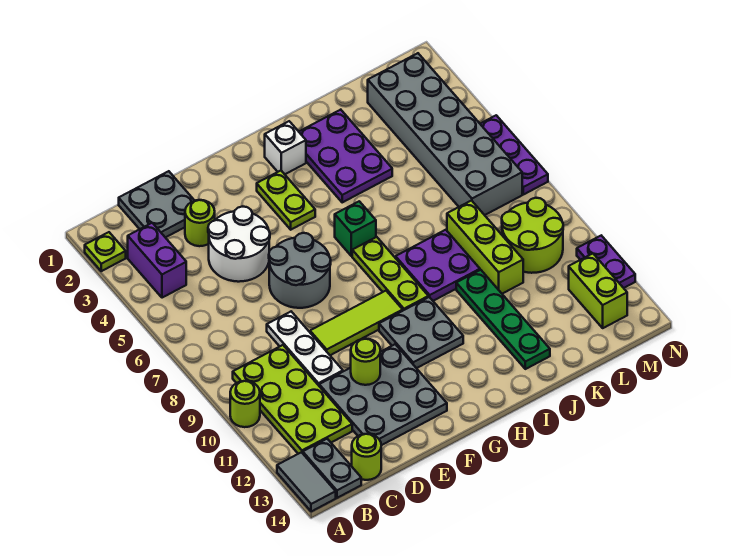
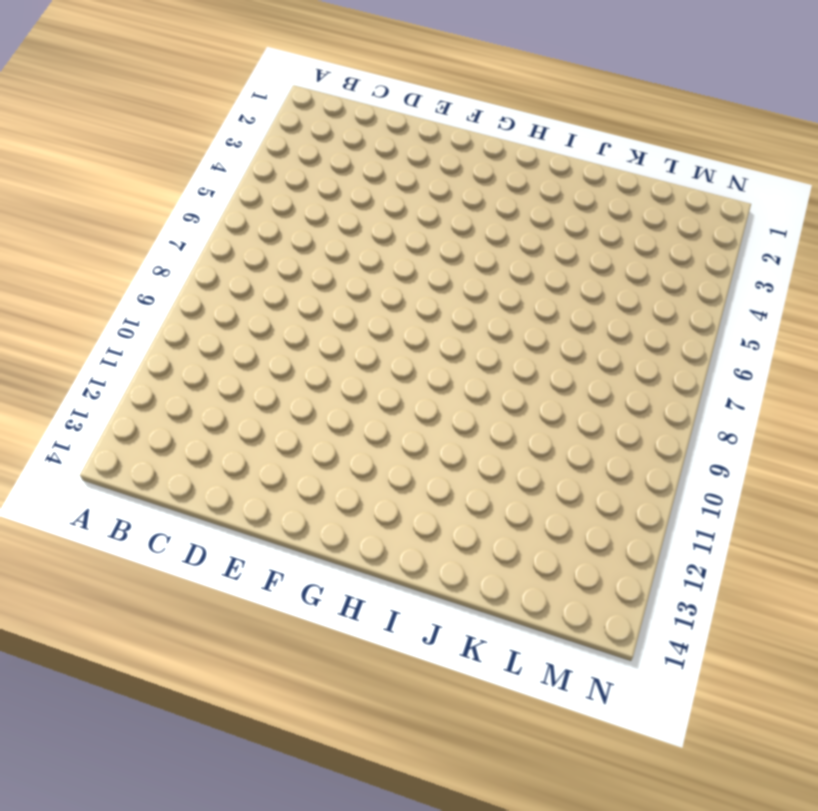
none -> lime 1x1 plate [85,232,126,271]
none -> lime 1x1 round brick [230,381,260,427]
none -> grey 1x2 tile [277,452,336,512]

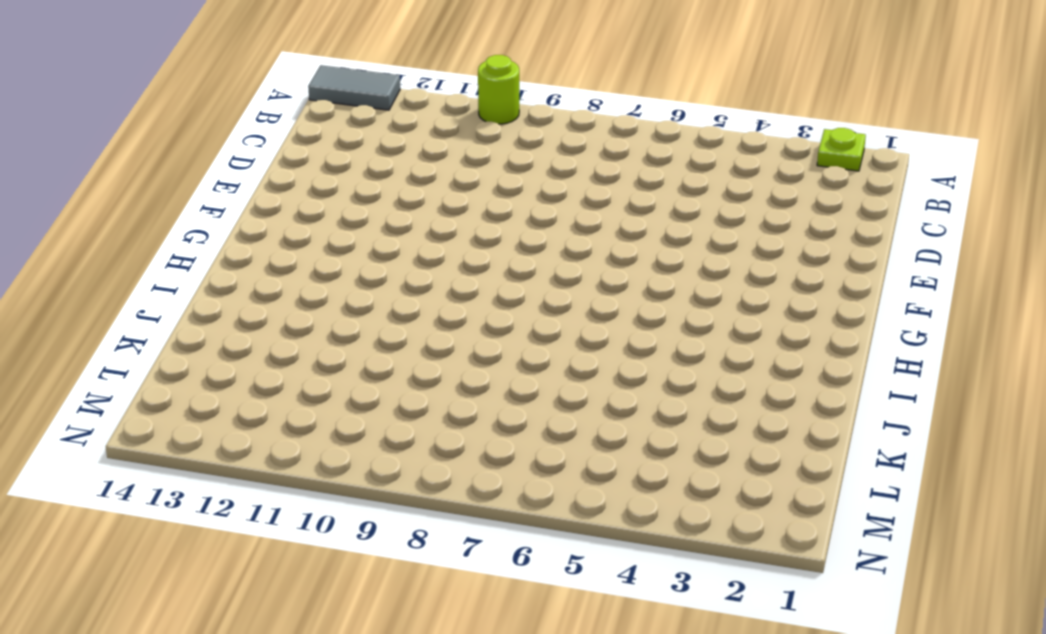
none -> purple 1x2 brick [128,223,186,298]
none -> lime 2x4 plate [233,345,352,454]
none -> grey 1x2 plate [303,439,361,498]

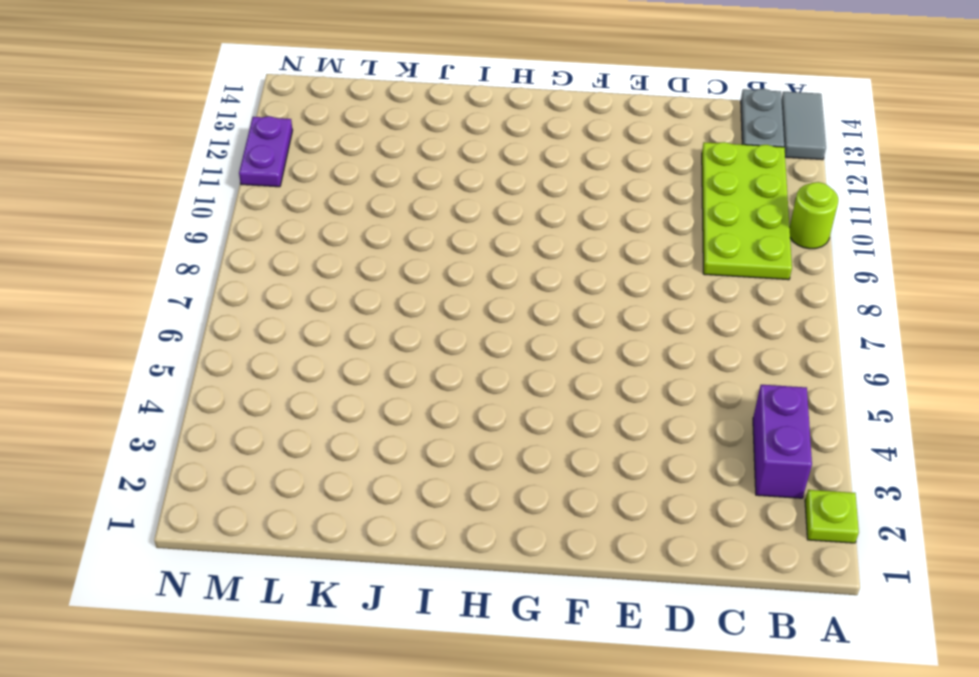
none -> grey 2x2 plate [119,171,195,238]
none -> lime 1x1 round brick [352,434,381,480]
none -> lime 1x1 round brick [185,200,215,246]

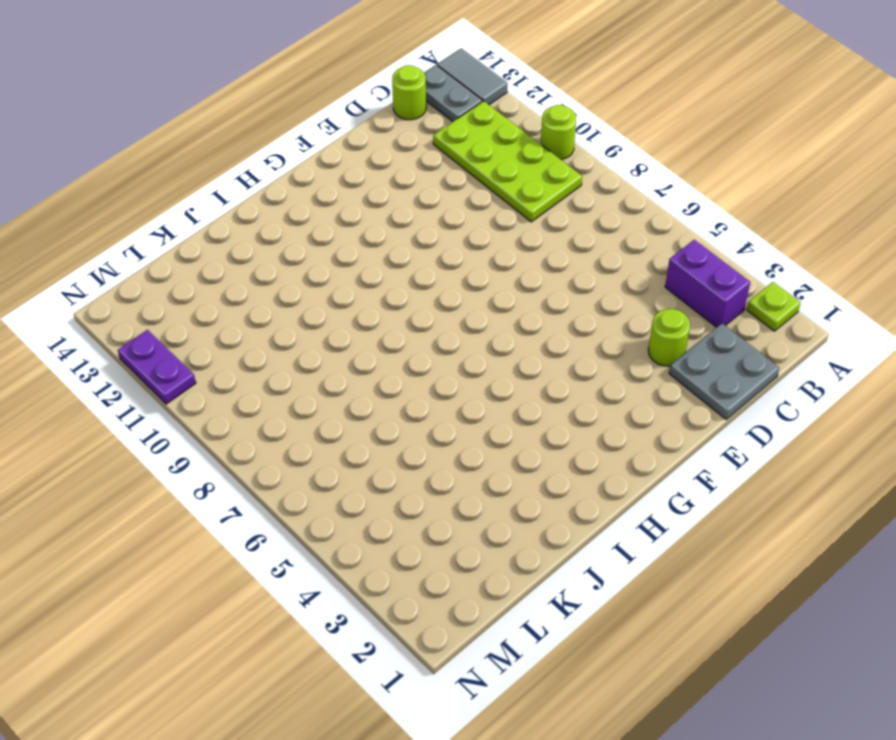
none -> white 2x2 round brick [208,207,270,282]
none -> white 1x3 plate [267,312,343,385]
none -> grey 3x3 plate [319,344,447,445]

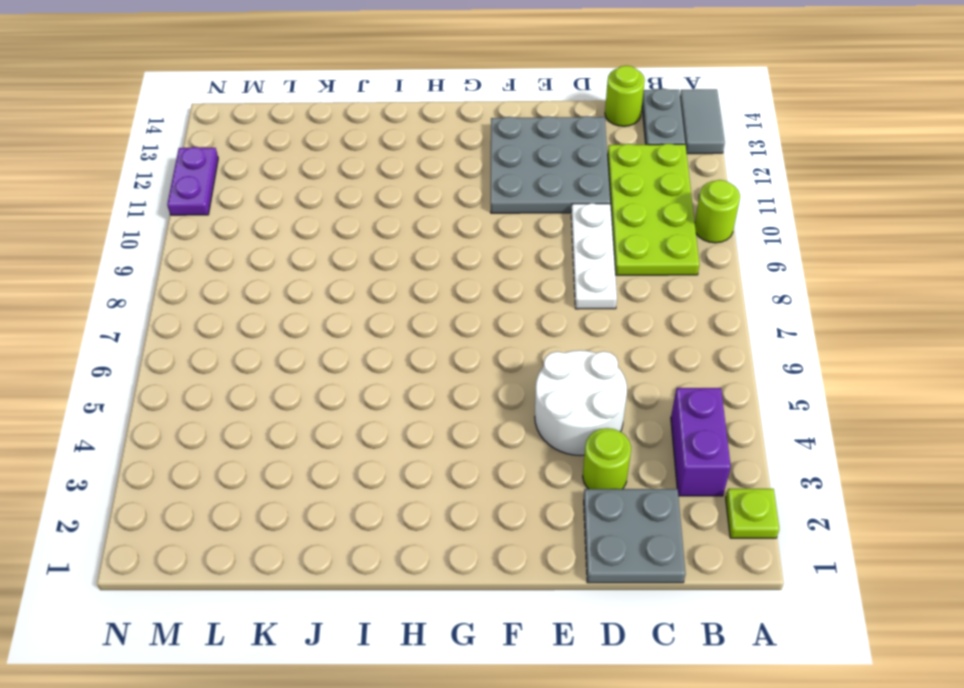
none -> grey 2x2 round brick [269,233,331,308]
none -> lime 1x3 tile [310,291,403,355]
none -> lime 1x2 plate [257,171,315,230]

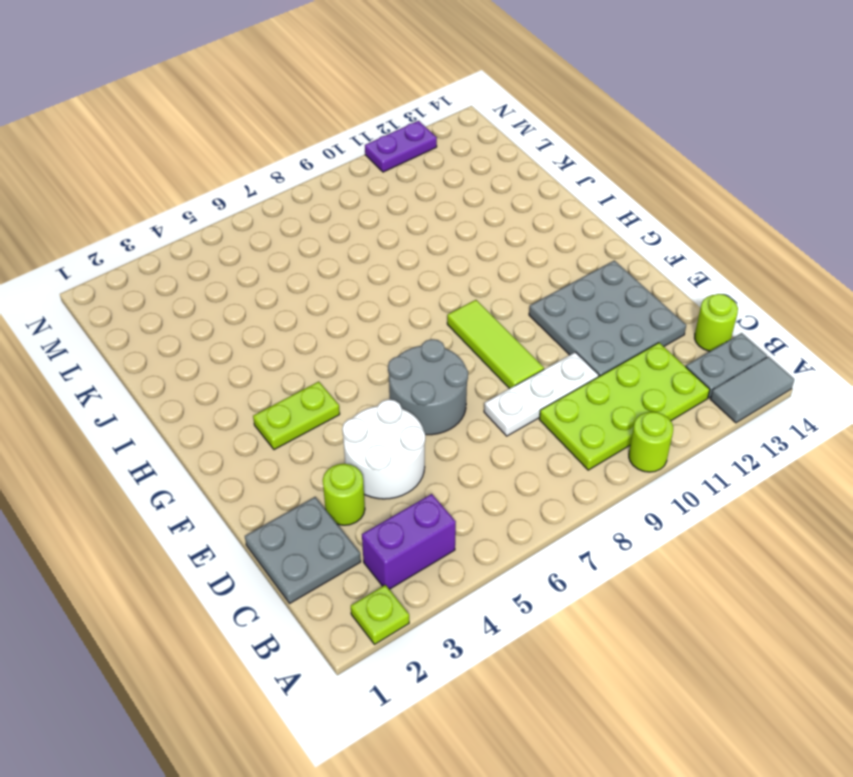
none -> grey 2x2 plate [379,297,463,368]
none -> white 1x1 brick [265,121,306,174]
none -> green 1x1 brick [335,201,376,256]

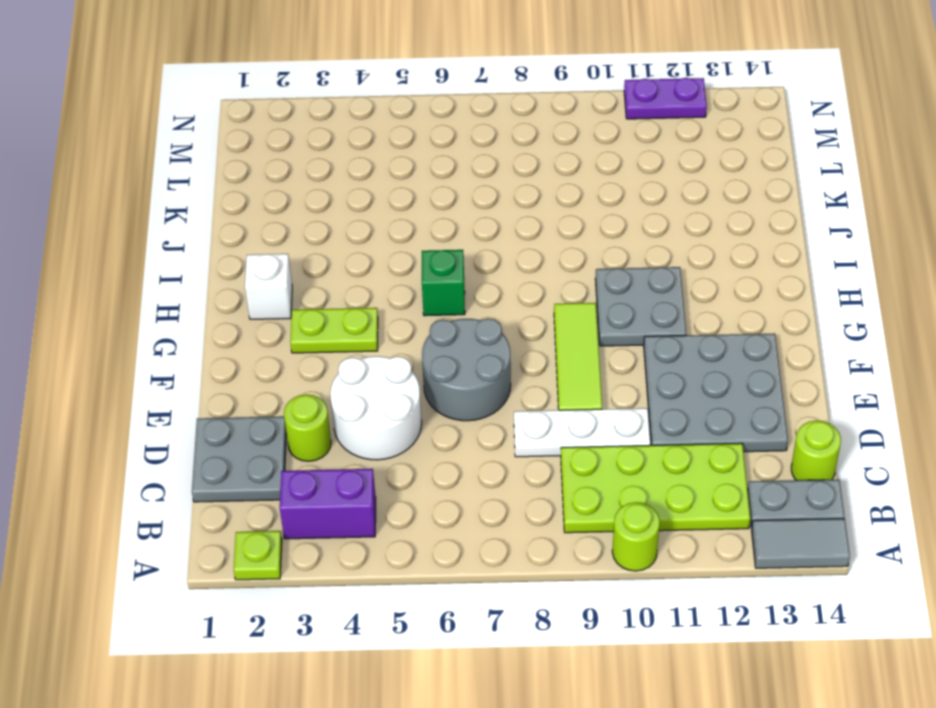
none -> lime 1x3 plate [352,237,428,310]
none -> purple 2x3 plate [299,110,392,202]
none -> purple 2x2 plate [396,230,480,301]

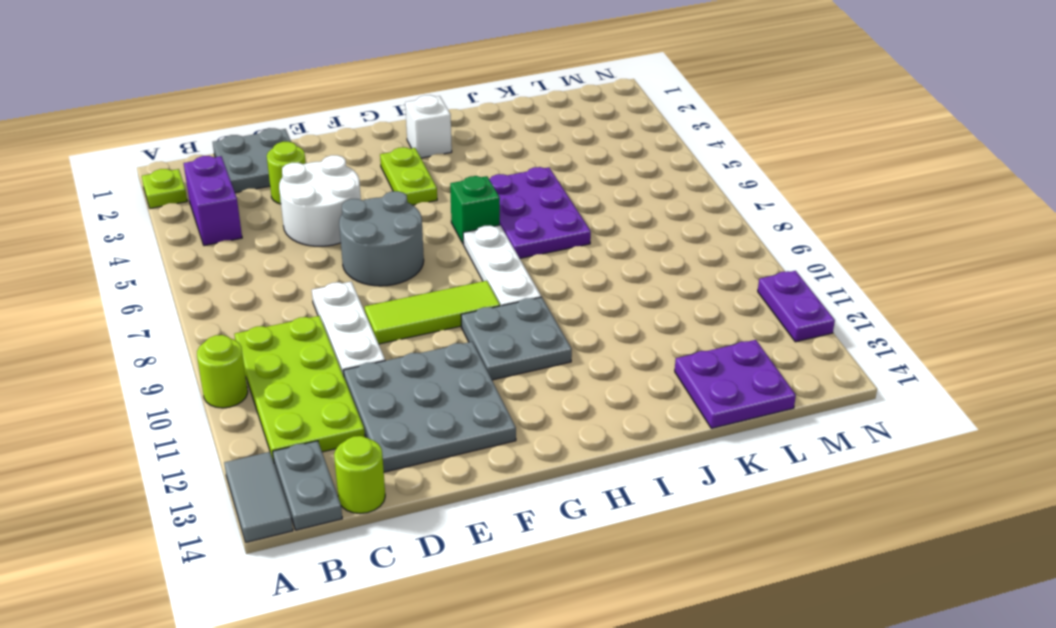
white 1x3 plate [463,225,541,306] -> lime 1x3 plate [352,237,428,310]
purple 2x3 plate [489,167,591,258] -> purple 2x3 plate moved to [299,110,392,202]
purple 2x2 plate [675,340,796,428] -> purple 2x2 plate moved to [396,230,480,301]
none -> green 1x4 plate [456,270,550,369]
none -> lime 1x3 brick [447,201,523,294]
none -> grey 2x6 brick [368,53,522,215]

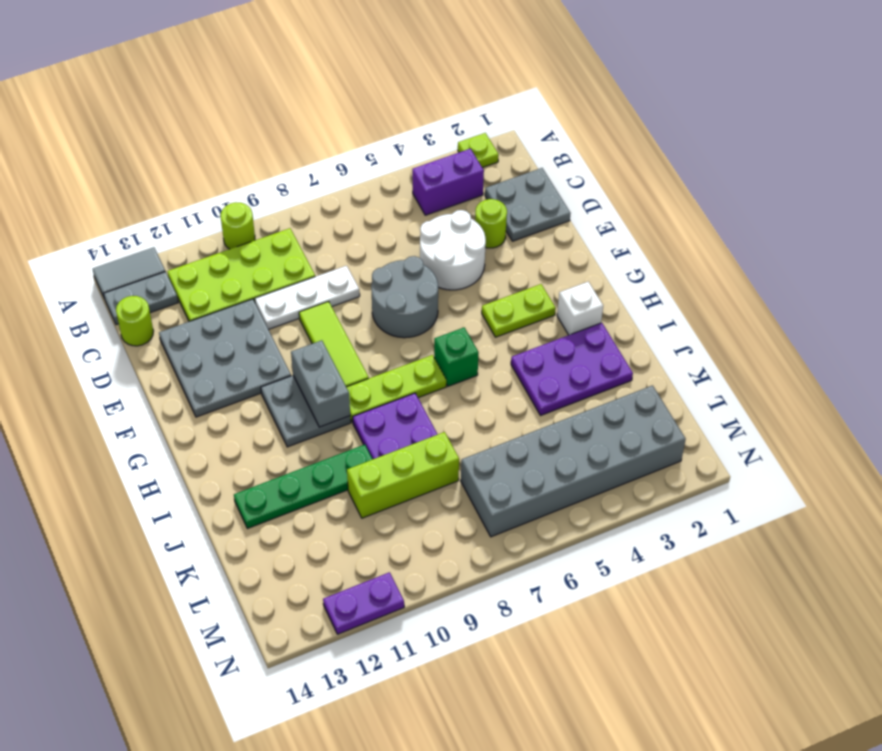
grey 1x2 brick [291,340,350,427] -> none
none -> lime 2x2 round brick [502,198,563,273]
none -> lime 1x2 brick [569,254,627,328]
none -> purple 1x3 plate [480,115,548,195]

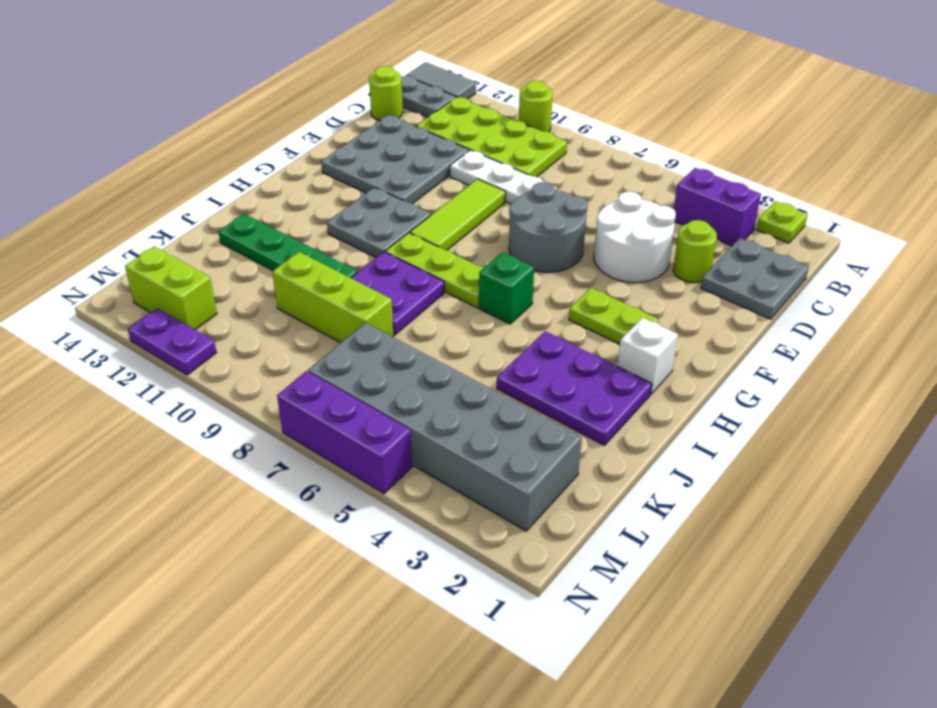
purple 1x3 brick [277,371,412,494] -> purple 1x3 plate [480,115,548,195]
none -> lime 2x2 round brick [502,198,563,273]
none -> lime 1x1 round brick [351,339,380,385]

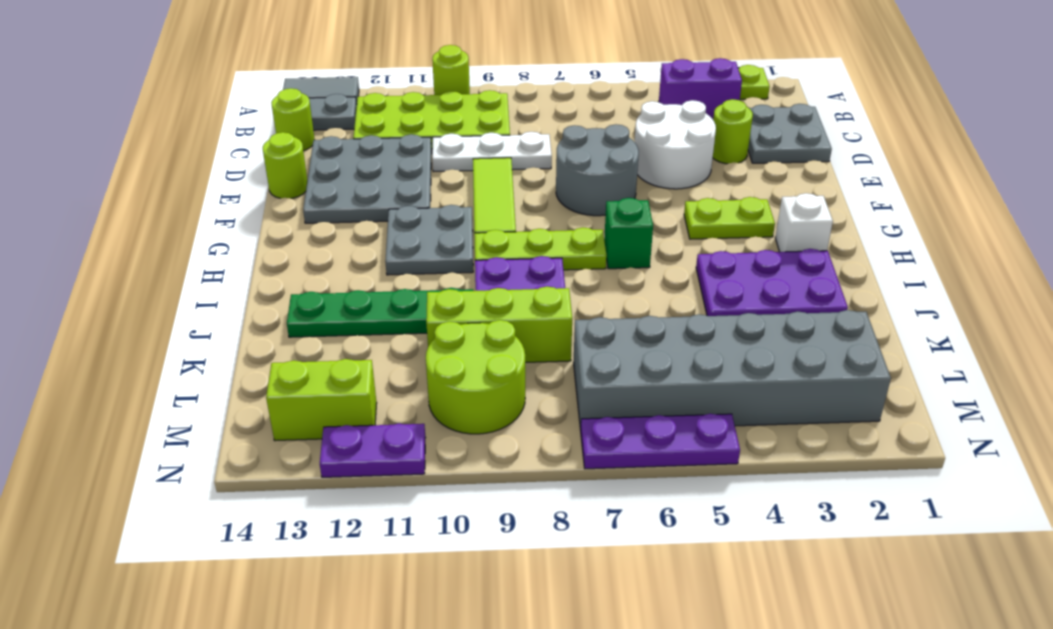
lime 1x1 round brick [263,132,307,198] -> lime 1x1 round brick moved to [351,339,380,385]

